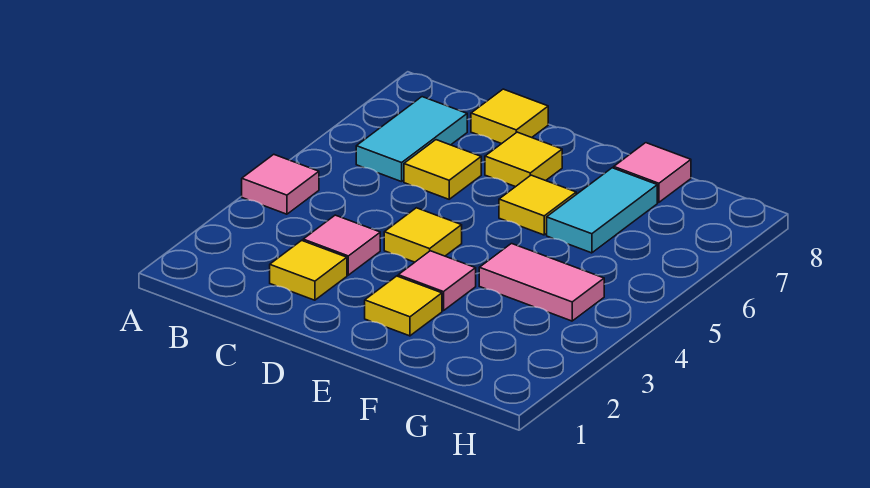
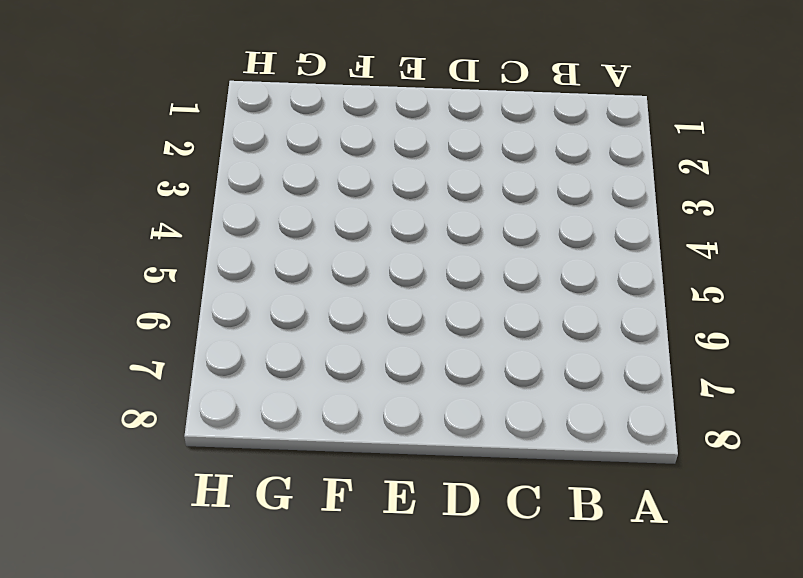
none -> pink 1x1 tile [242,154,319,214]
none -> cyan 1x2 tile [356,97,467,182]
none -> yellow 1x1 tile [270,240,347,300]

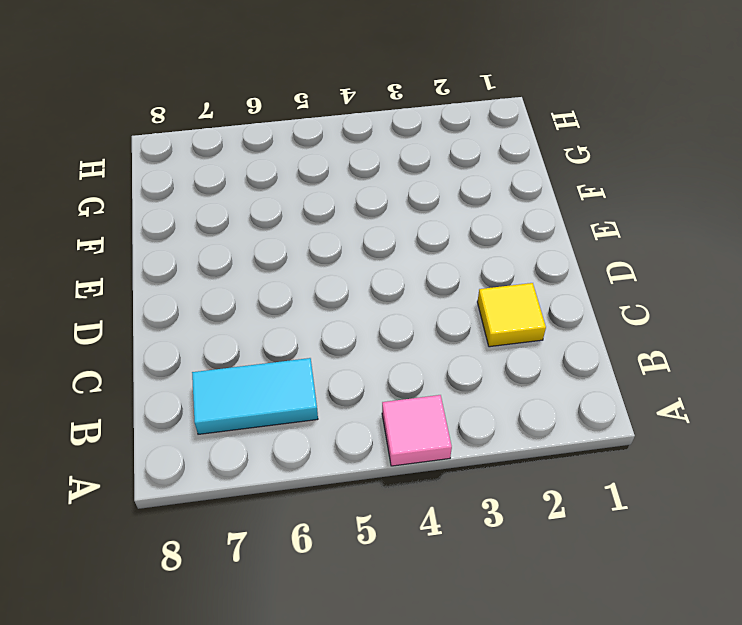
none -> pink 1x1 tile [303,215,380,275]
none -> yellow 1x1 tile [404,140,481,199]
none -> yellow 1x1 tile [471,89,548,144]

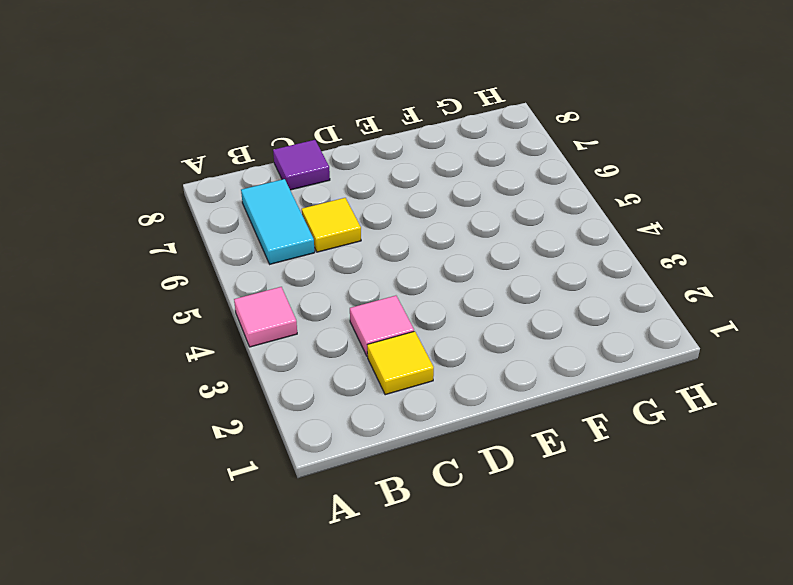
purple 1x1 tile [273,140,330,190] -> yellow 1x1 tile [471,89,548,144]
none -> yellow 1x1 tile [384,208,462,262]
none -> yellow 1x1 tile [485,132,562,187]
none -> yellow 1x1 tile [365,276,442,336]

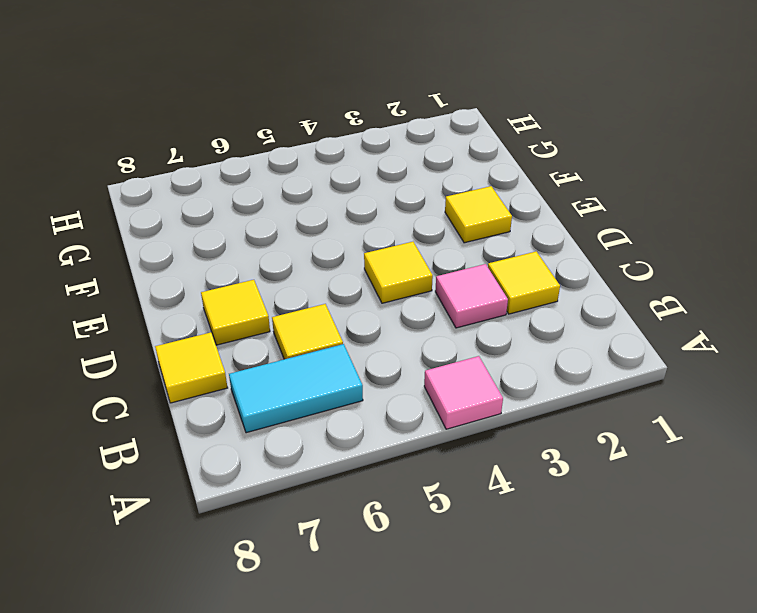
none -> pink 1x1 tile [398,251,476,311]
none -> yellow 1x1 tile [499,175,576,235]
none -> pink 1x2 tile [479,244,604,321]

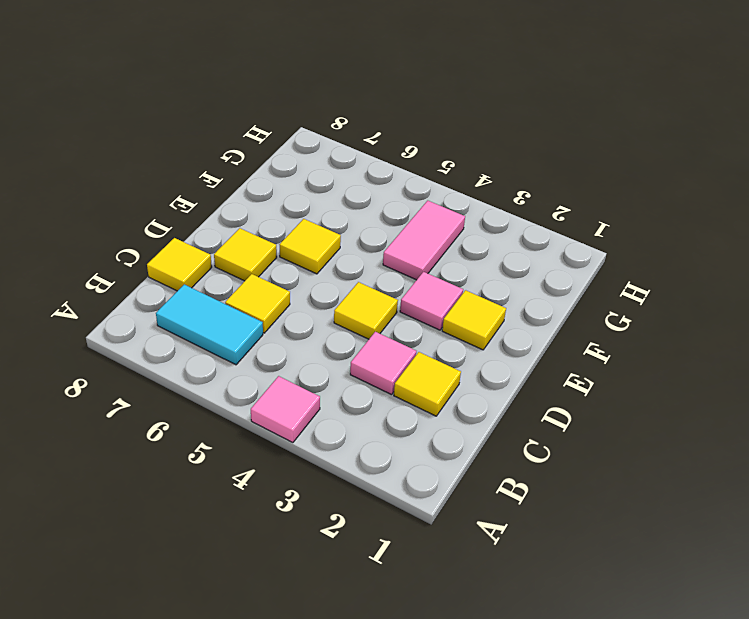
none -> cyan 1x2 tile [547,168,657,253]
none -> pink 1x1 tile [614,143,691,202]

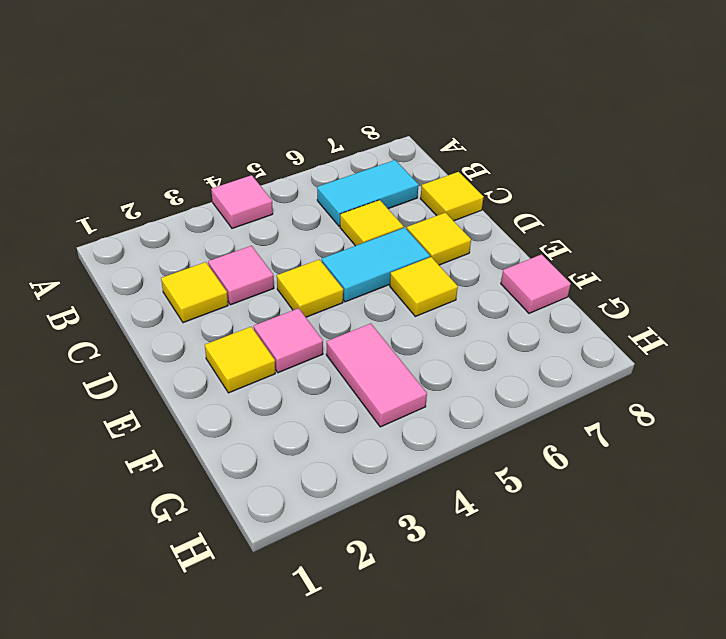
cyan 1x2 tile [322,228,430,302] -> cyan 1x2 tile moved to [547,168,657,253]

